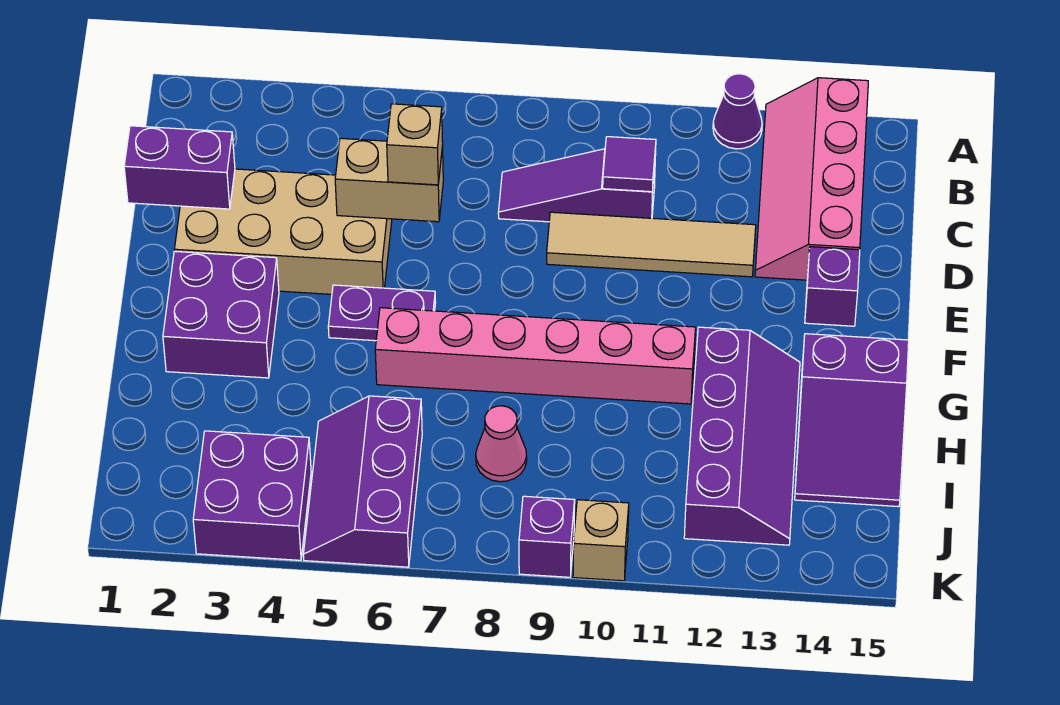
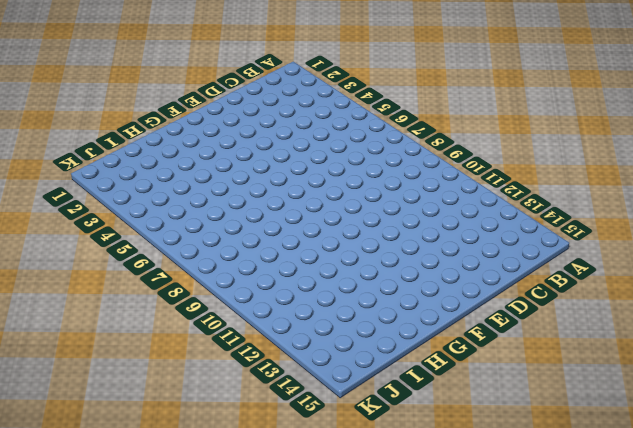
none -> purple 1x1 cone [713,74,762,149]
none -> pink 2x4 slope [755,78,868,280]
none -> purple 1x3 slope [498,149,656,222]

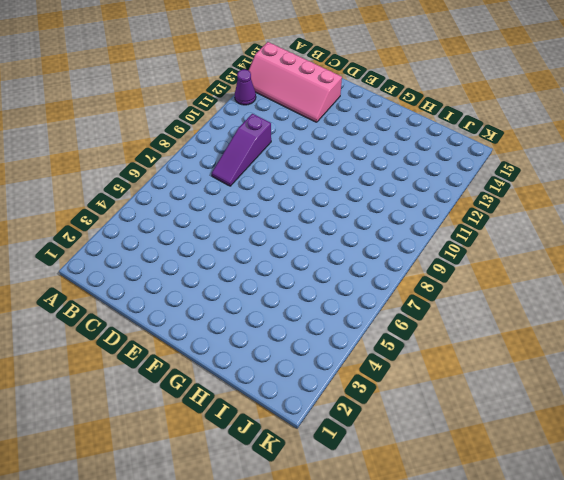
none -> tan 2x4 brick [174,169,392,294]
none -> tan 1x4 tile [547,212,756,277]
none -> purple 1x1 brick [805,247,860,326]

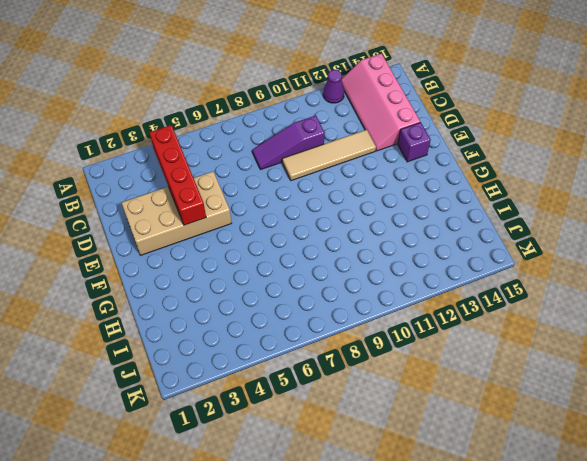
red 1x4 brick [149,125,206,225] -> none
none -> purple 2x2 brick [163,251,279,378]
none -> purple 1x2 plate [328,285,436,341]
none -> pink 1x6 brick [375,308,696,404]

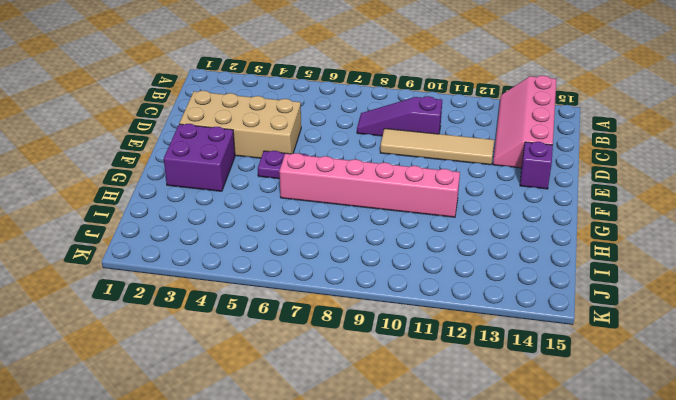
none -> purple 1x1 cone [713,74,762,149]
none -> purple 2x4 slope [684,327,800,545]
none -> purple 2x3 slope [795,334,909,507]

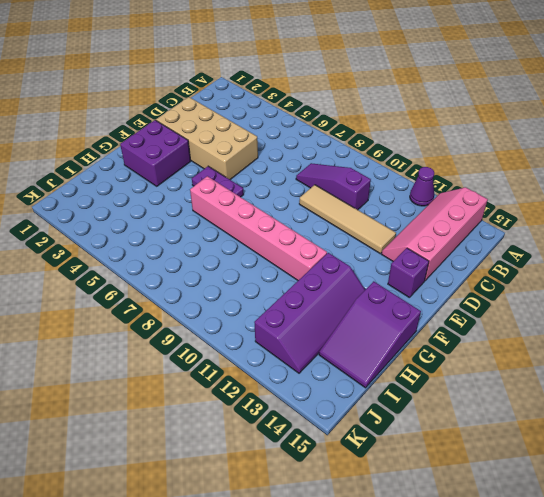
none -> purple 2x3 slope [303,396,422,567]
none -> pink 1x1 cone [476,406,527,482]
none -> purple 2x2 brick [193,431,311,560]

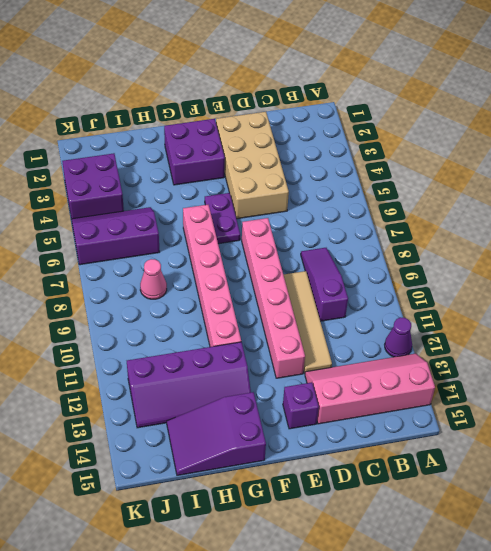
pink 1x6 brick [242,218,305,378] -> none
none -> purple 1x1 brick [519,496,575,577]
none -> tan 1x1 brick [573,500,629,581]
none -> purple 1x1 tile [603,137,656,192]

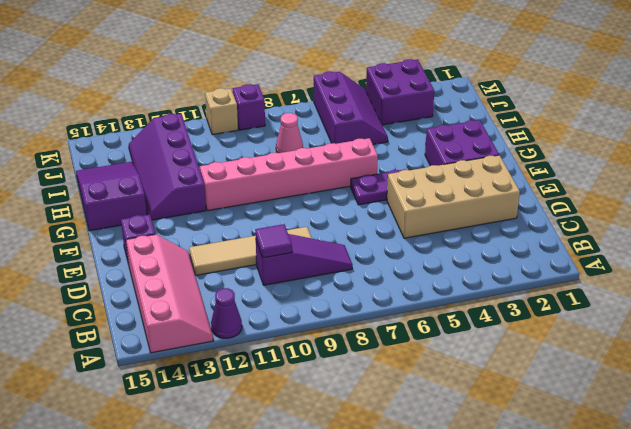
none -> purple 1x2 brick [124,126,235,209]
none -> tan 1x2 brick [335,138,443,222]
none -> tan 1x1 brick [387,104,443,185]

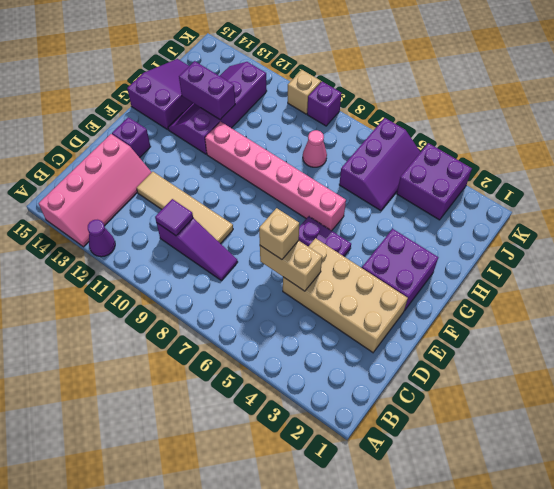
purple 1x2 brick [179,61,235,120] -> purple 1x2 brick moved to [124,126,235,209]

